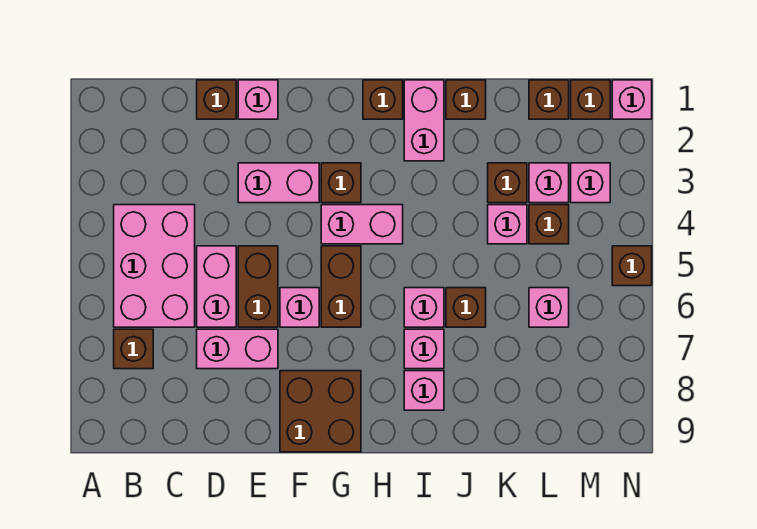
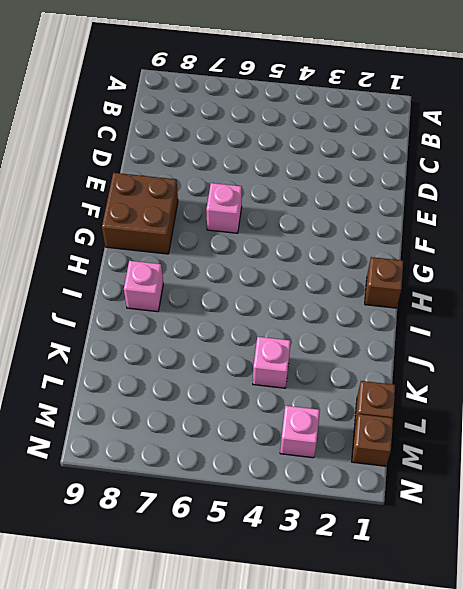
none -> pink 2x3 brick [114,205,195,327]
none -> brown 1x1 brick [114,329,153,369]
none -> brown 1x1 brick [197,80,236,119]
none -> pink 1x2 brick [197,246,236,327]

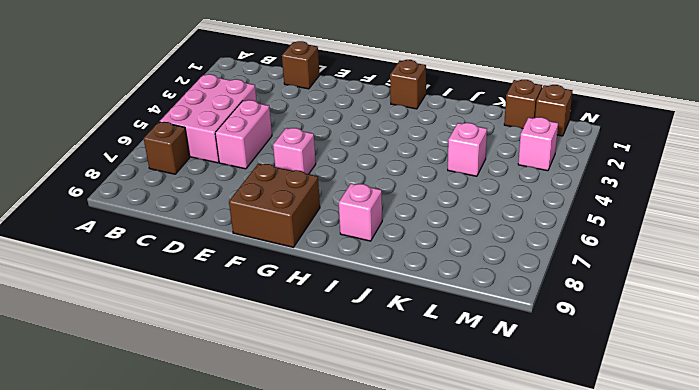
none -> pink 1x2 brick [197,329,278,369]
none -> pink 1x1 brick [238,80,278,119]
none -> pink 1x2 brick [238,163,319,203]
none -> brown 1x2 brick [238,246,278,327]

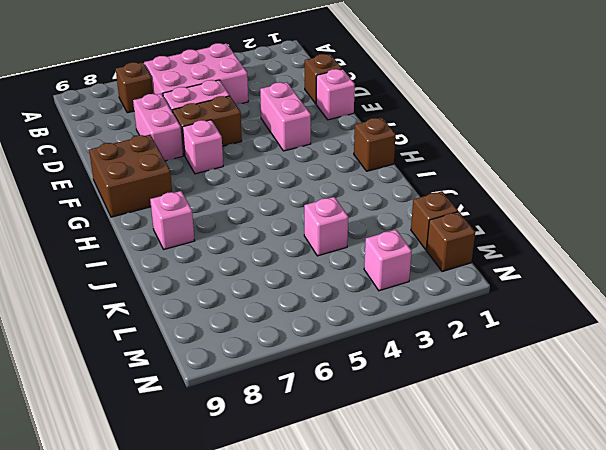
none -> brown 1x1 brick [321,163,361,203]
none -> pink 1x2 brick [321,205,403,244]
none -> brown 1x2 brick [321,246,361,327]
none -> pink 1x2 brick [404,80,444,161]

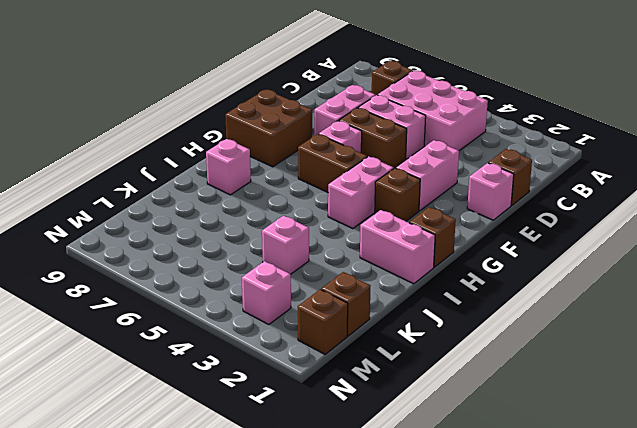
none -> pink 1x1 brick [404,288,444,327]
none -> pink 1x1 brick [404,329,444,369]
none -> brown 1x1 brick [446,80,486,119]
none -> brown 1x1 brick [446,288,486,327]

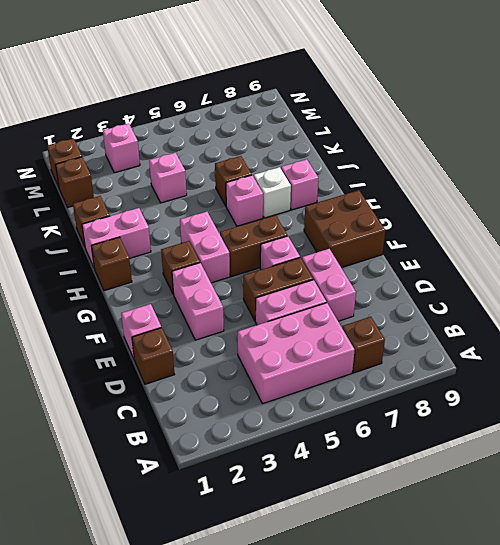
white 1x1 brick [254,167,291,218] -> pink 1x1 brick [404,329,444,369]
none -> brown 1x1 brick [488,163,527,203]
none -> pink 1x1 brick [529,163,569,203]
none -> brown 1x1 brick [529,205,569,244]
none -> pink 1x1 brick [529,288,569,327]

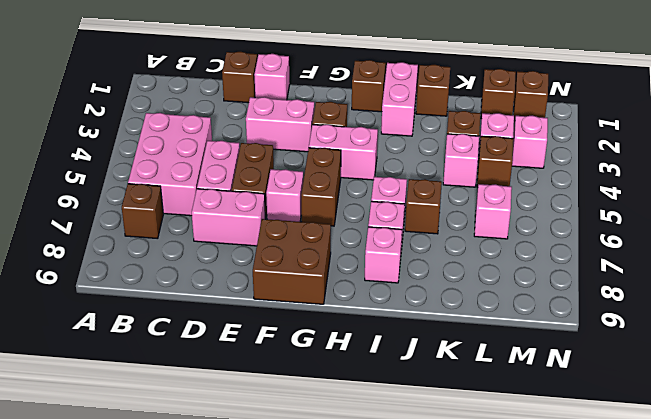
none -> pink 1x1 brick [612,80,652,119]
none -> brown 1x1 brick [612,246,652,286]

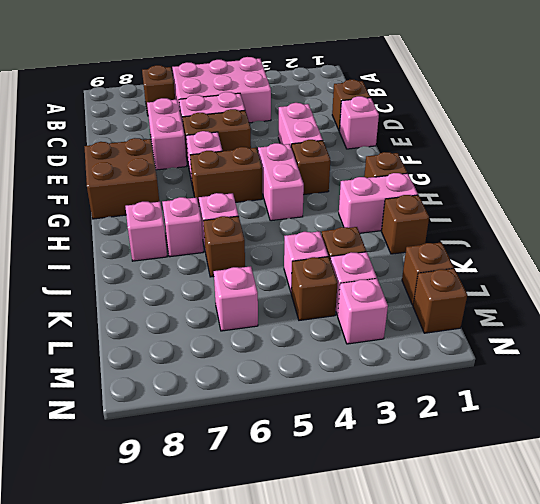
none -> pink 1x1 brick [612,80,652,119]
none -> brown 1x1 brick [612,246,652,286]

